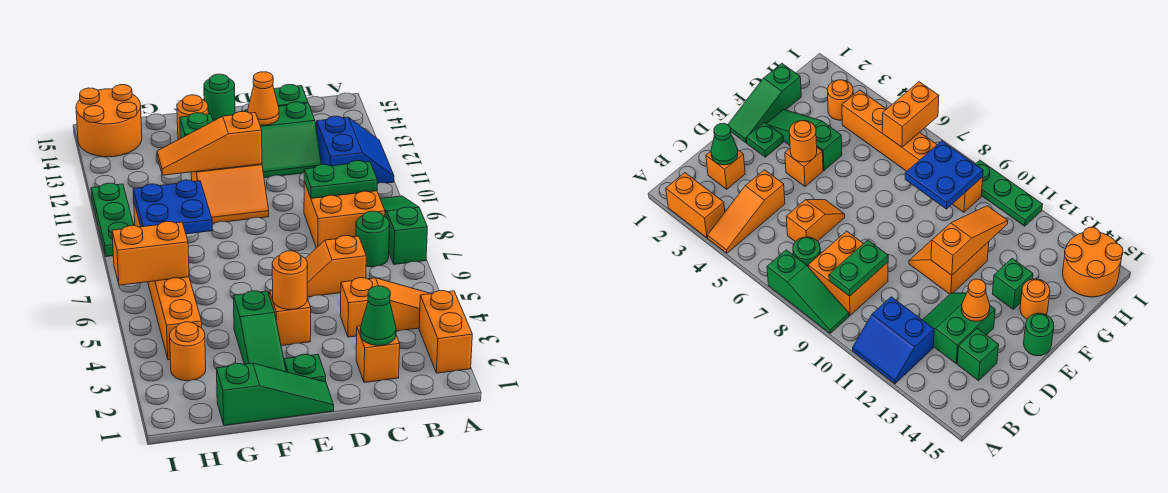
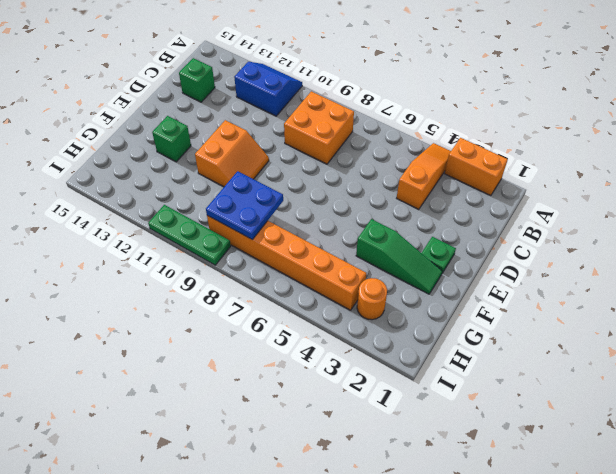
none -> green 1x3 slope [380,196,427,264]
none -> green 1x1 round brick [356,211,390,267]
none -> orange 1x1 brick [356,326,400,383]

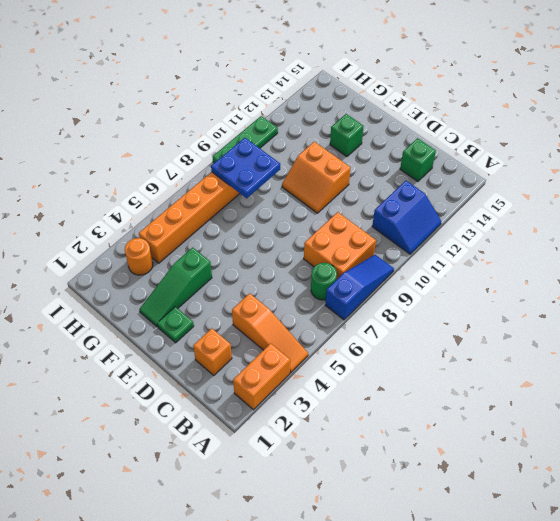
blue 1x3 slope [325,255,394,320] -> green 1x3 slope [380,196,427,264]
none -> orange 1x2 slope [305,236,366,297]
none -> green 2x2 slope [245,102,321,178]
none -> green 1x3 slope [217,363,334,425]

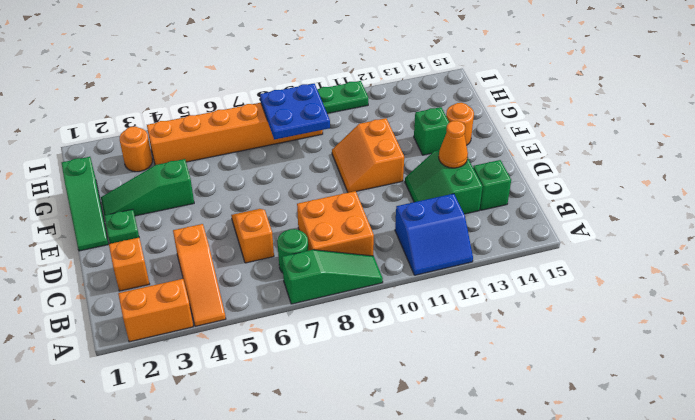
none -> orange 1x1 brick [269,291,311,346]
none -> green 1x1 round brick [204,74,235,121]
none -> orange 2x2 round brick [76,85,142,157]

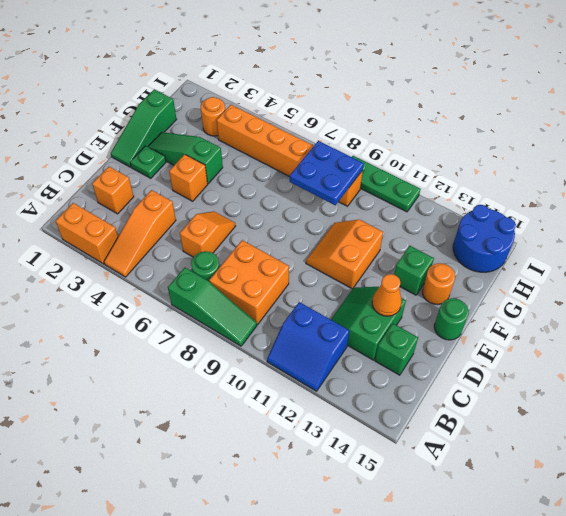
blue 2x2 round brick [453,205,516,272] -> orange 2x2 round brick [76,85,142,157]
none -> green 1x2 plate [304,161,377,198]
none -> green 1x1 cone [360,286,396,346]
none -> orange 1x1 round brick [272,251,308,309]

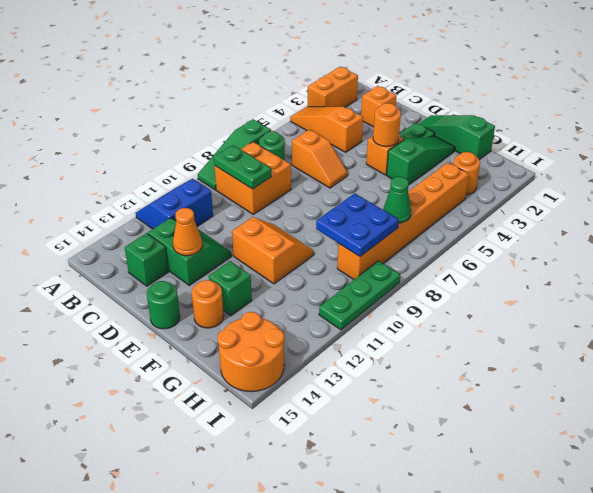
green 1x1 cone [383,177,411,223] -> green 1x1 cone moved to [360,286,396,346]
none -> orange 1x3 slope [157,112,262,175]
none -> orange 1x2 brick [112,221,189,285]

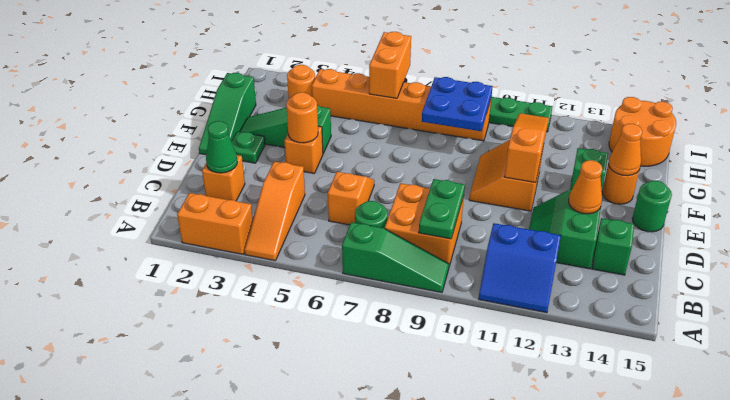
orange 1x1 cone [608,124,642,176] -> none

